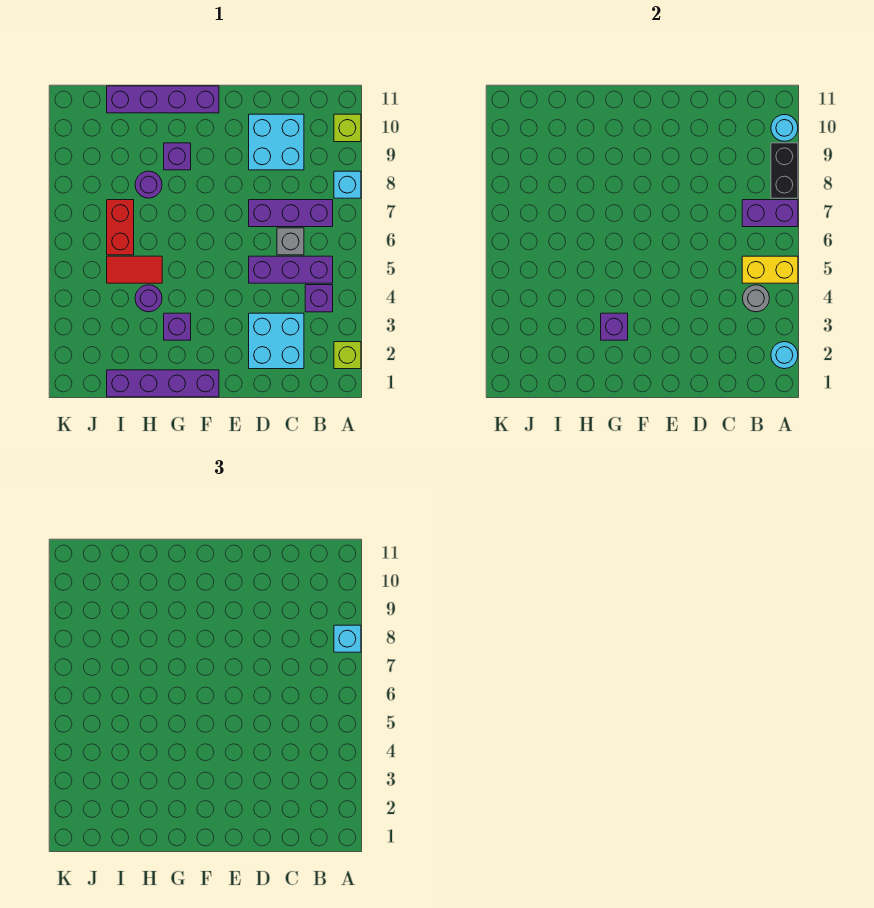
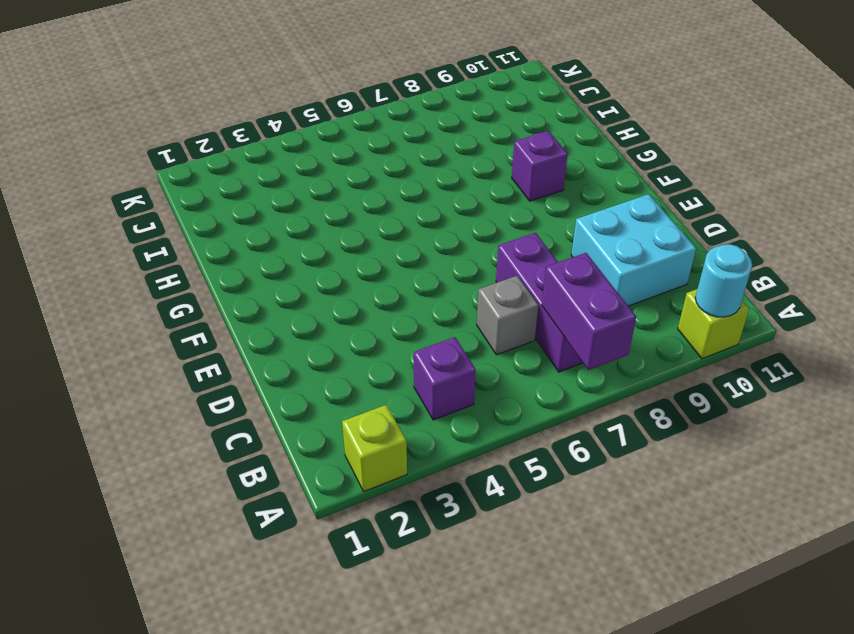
none -> cyan 1x1 brick [334,171,361,198]
none -> purple 1x3 brick [249,256,333,283]
none -> cyan 2x2 brick [249,313,304,369]

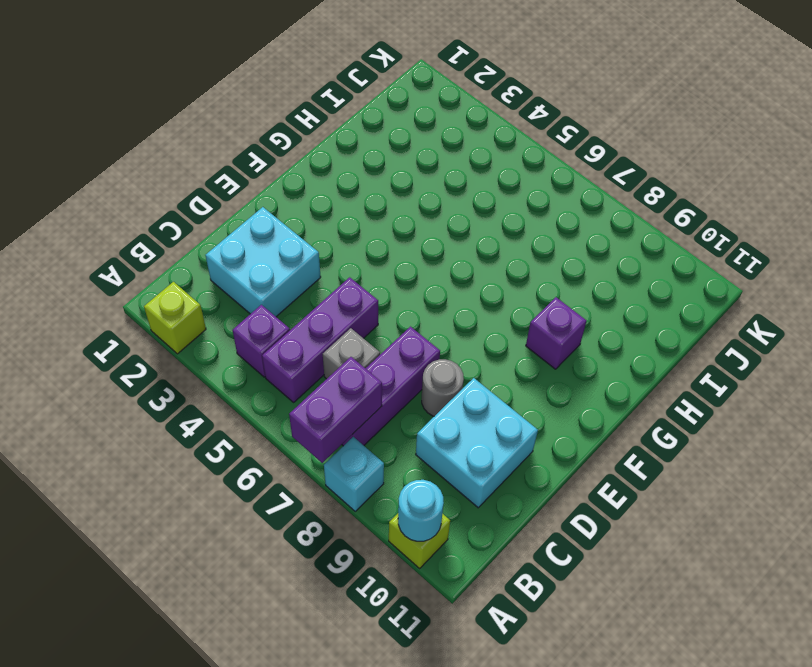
grey 1x1 round brick [422,359,464,416] -> grey 1x1 round brick moved to [743,285,769,312]
none -> purple 1x4 brick [107,370,219,397]
none -> purple 1x4 brick [107,86,219,113]
none -> purple 1x1 brick [164,313,191,340]

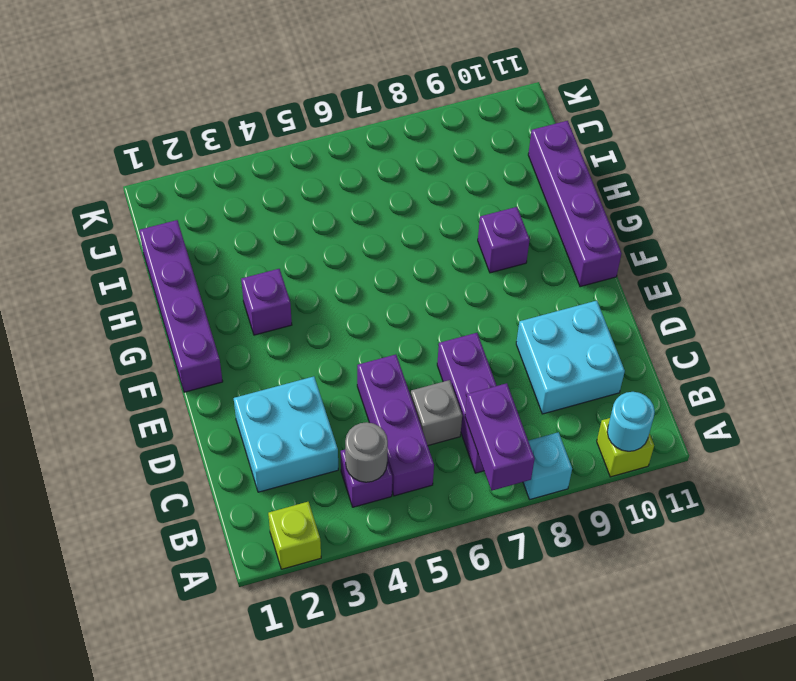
none -> purple 1x1 round brick [135,285,162,312]
none -> red 1x2 tile [107,256,162,283]
none -> purple 1x1 round brick [135,171,162,198]

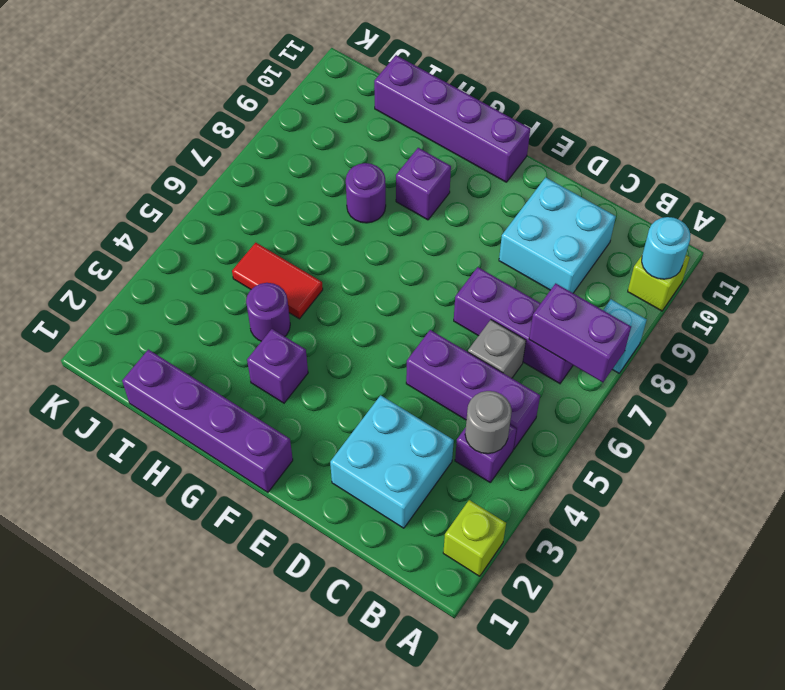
none -> red 1x2 brick [107,200,134,255]
none -> cyan 1x1 round brick [771,342,798,369]
none -> yellow 1x2 brick [742,256,798,283]

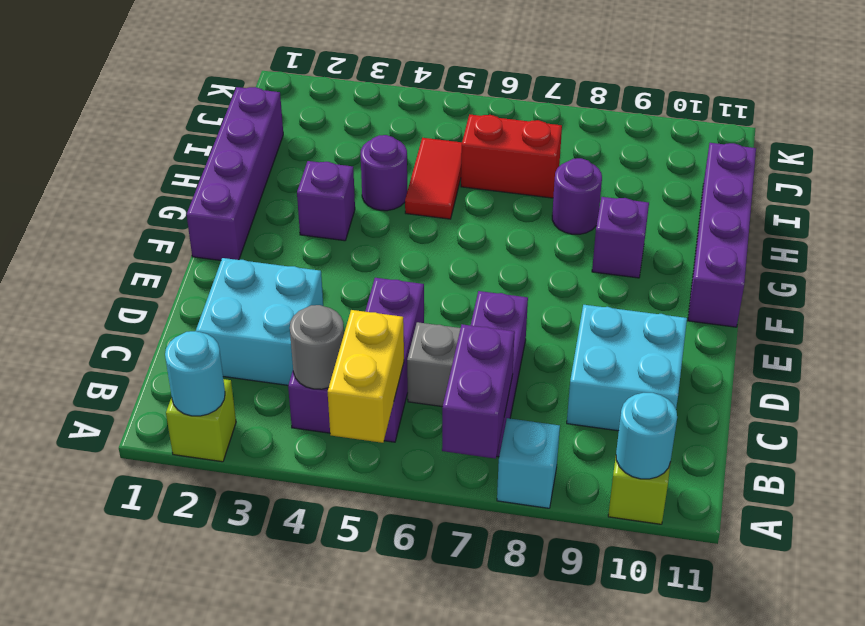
none -> black 1x2 brick [771,143,798,198]
none -> purple 1x1 brick [601,313,628,340]
none -> cyan 1x1 brick [334,625,361,652]

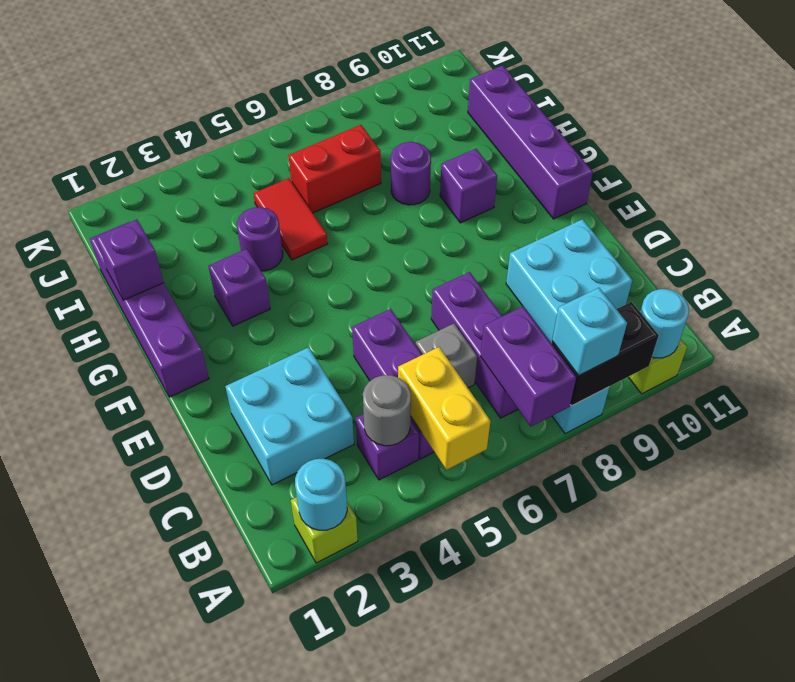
purple 1x1 brick [96,220,164,300] -> purple 1x1 brick moved to [601,313,628,340]

